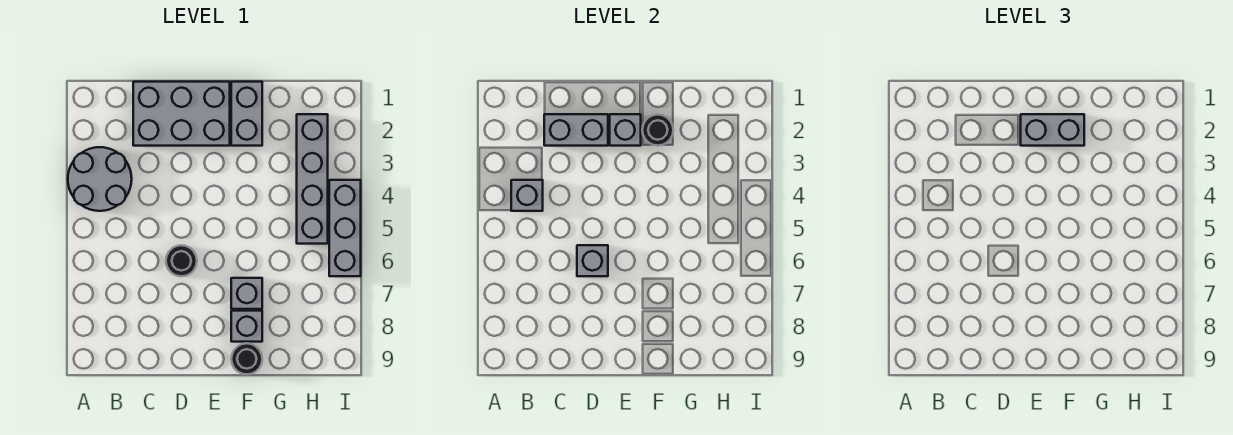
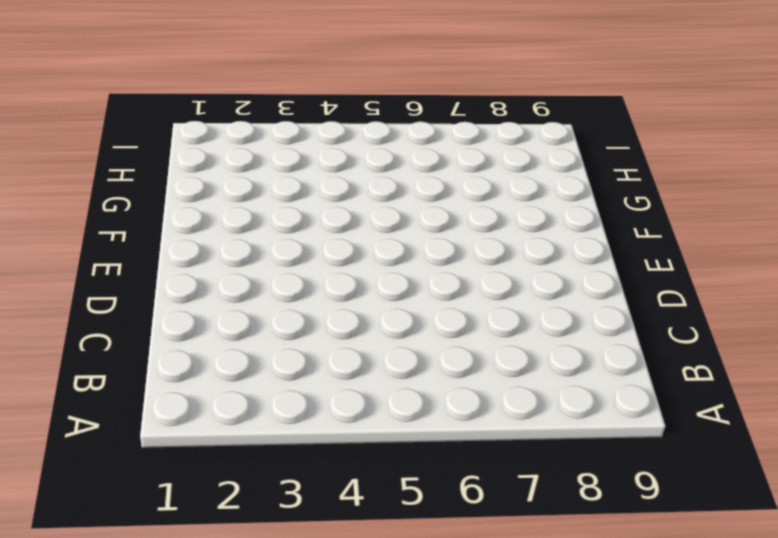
none -> grey 2x2 round brick [68,147,132,211]
none -> grey 2x3 brick [133,82,230,146]
none -> black 1x1 round brick [166,245,197,276]

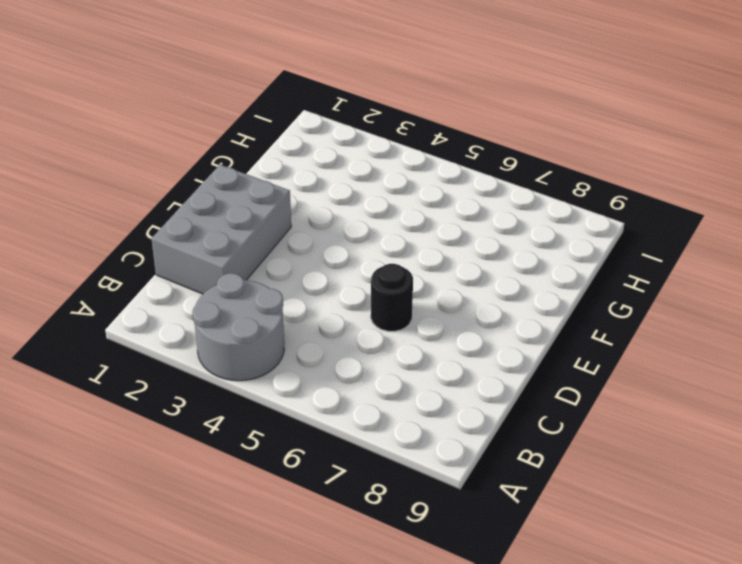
none -> grey 1x2 brick [231,82,262,146]
none -> grey 1x1 brick [231,278,262,309]
none -> grey 1x1 brick [231,311,262,342]

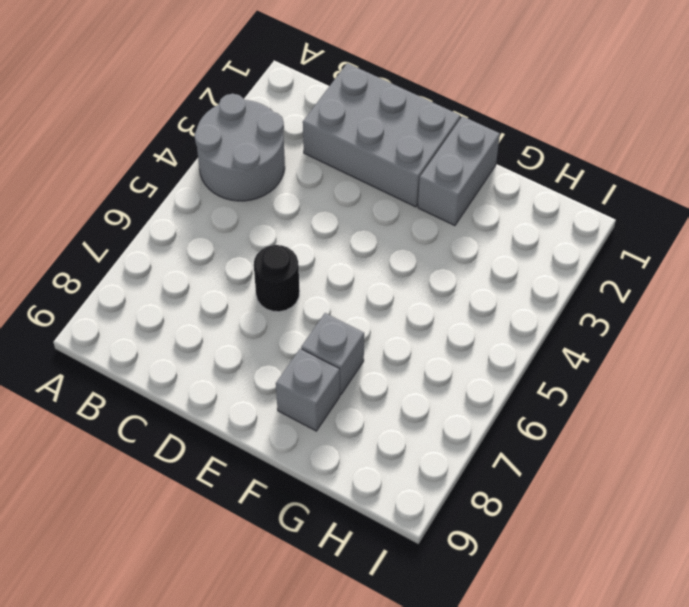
none -> black 1x1 round brick [231,343,262,374]
none -> grey 1x4 brick [297,114,328,244]
none -> grey 1x3 brick [329,180,361,276]

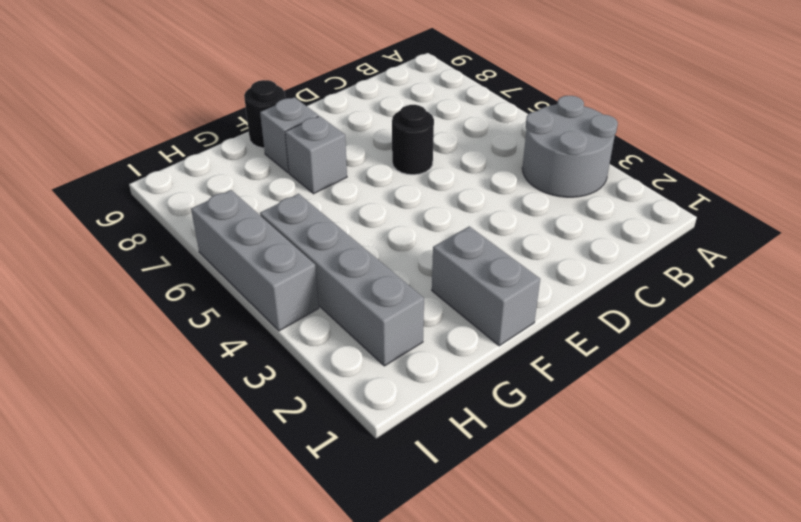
none -> grey 2x3 brick [133,82,230,146]
none -> grey 1x1 brick [511,180,543,211]
none -> grey 1x2 brick [544,114,608,146]

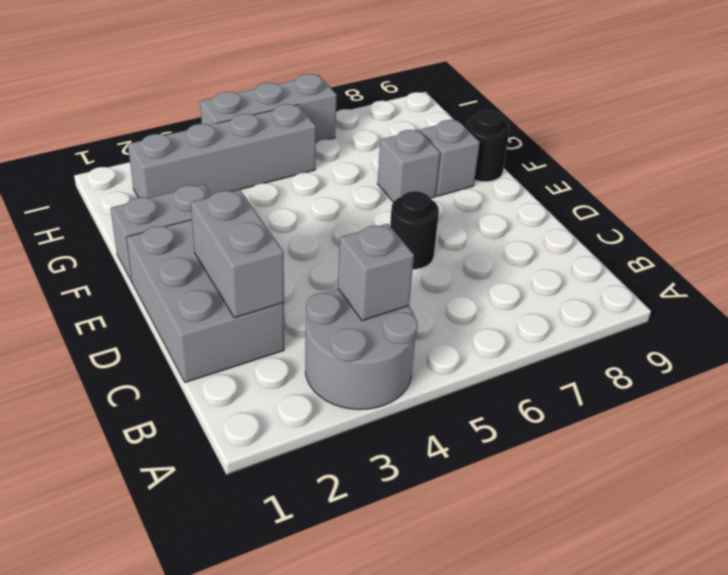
none -> grey 1x1 brick [577,245,608,276]
none -> grey 1x1 brick [610,114,641,146]
none -> black 1x1 round brick [642,115,673,146]

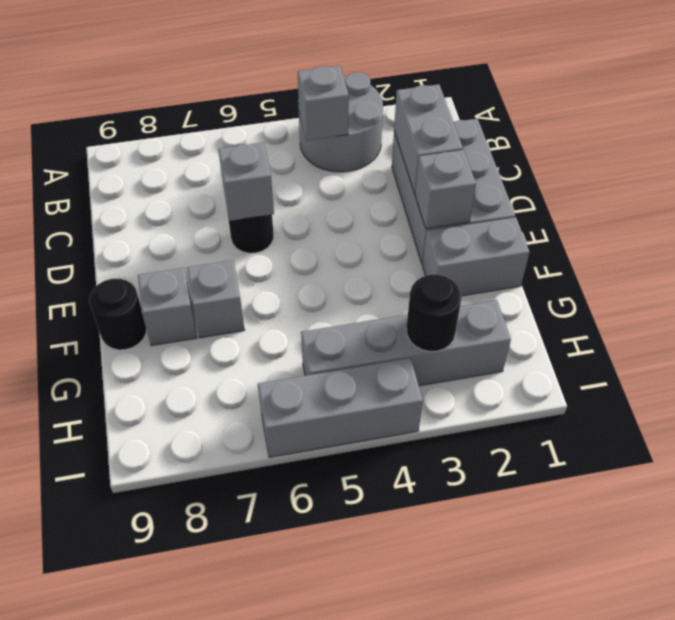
black 1x1 round brick [406,275,462,351] -> black 1x1 round brick moved to [642,115,673,146]
none -> grey 1x2 brick [1021,114,1084,146]

